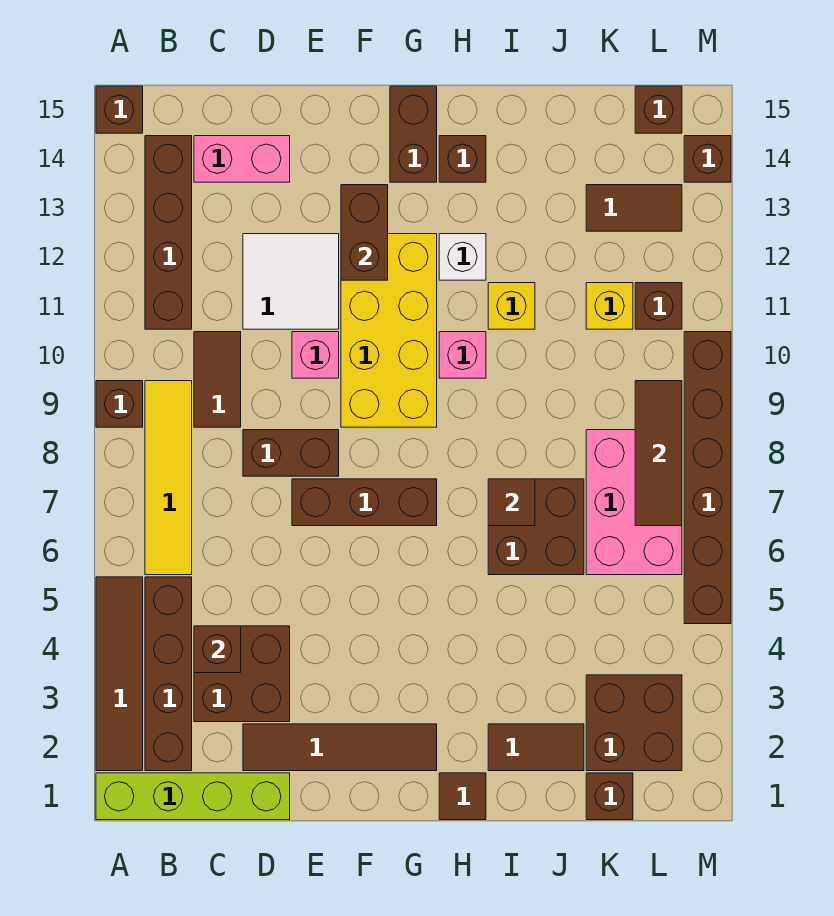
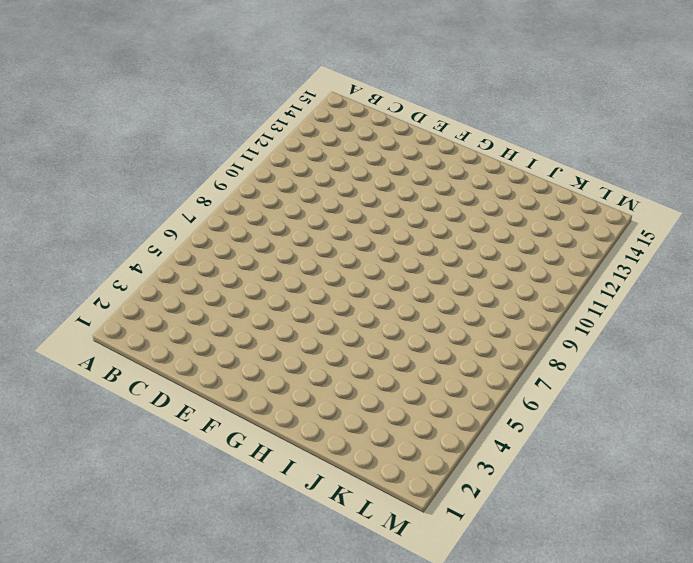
none -> lime 1x4 brick [96,773,290,820]
none -> brown 1x4 tile [96,577,143,771]
none -> brown 1x1 brick [96,381,143,427]
none -> brown 1x1 brick [96,86,143,133]

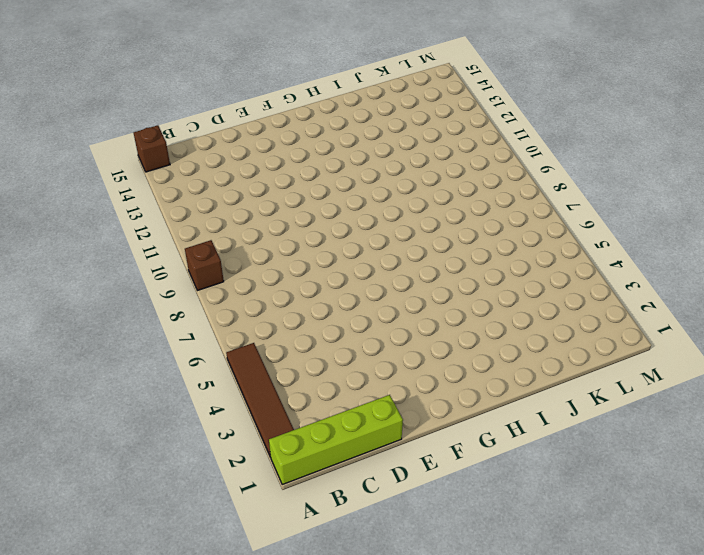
none -> brown 1x4 brick [145,577,192,771]
none -> yellow 1x4 tile [145,381,192,575]
none -> brown 1x4 brick [145,136,192,329]
none -> brown 2x2 brick [194,626,290,722]

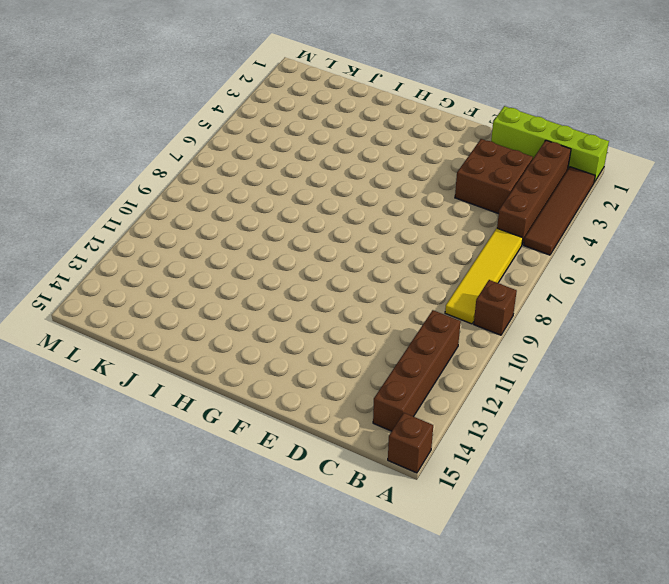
none -> brown 1x2 tile [194,332,241,427]
none -> pink 1x2 brick [194,136,290,182]
none -> brown 1x4 tile [243,724,437,771]
none -> brown 1x2 brick [243,430,339,476]

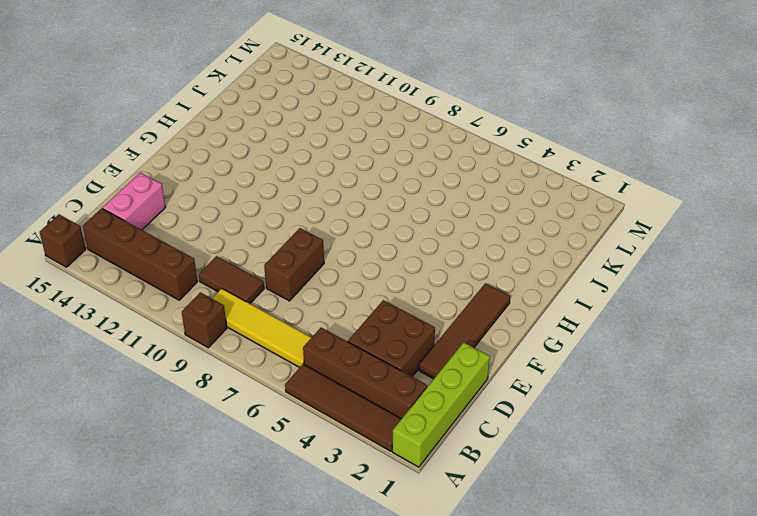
none -> white 2x2 tile [243,234,339,329]
none -> brown 1x3 brick [292,479,437,526]
none -> pink 1x1 brick [292,332,339,378]
none -> yellow 2x4 brick [341,234,437,427]

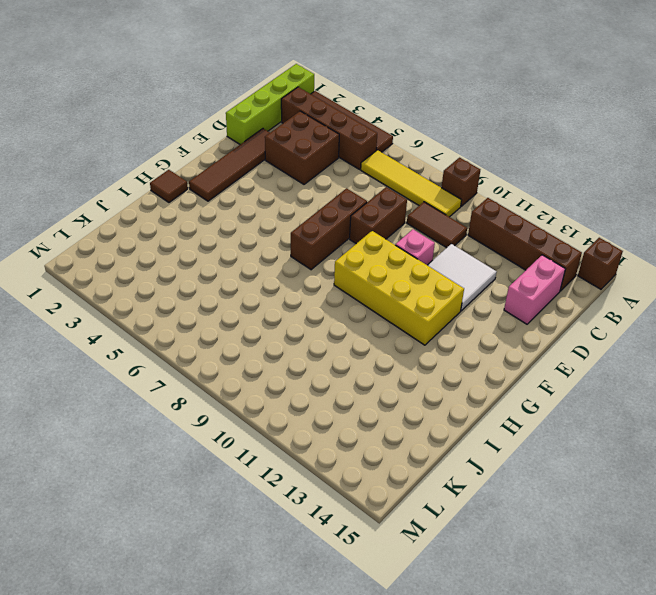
none -> brown 1x2 brick [390,86,437,182]
none -> pink 1x1 brick [439,332,486,378]
none -> white 1x1 brick [439,234,486,280]
none -> brown 1x1 brick [439,136,486,182]

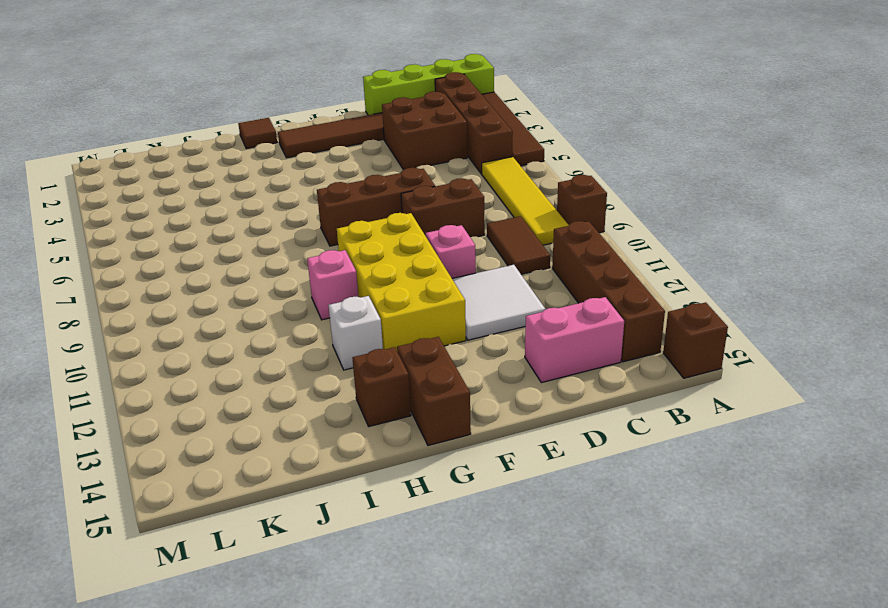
none -> brown 1x2 tile [488,724,584,771]
none -> brown 2x2 brick [488,479,584,575]
none -> yellow 1x1 brick [488,283,535,329]
none -> brown 1x1 brick [586,773,633,820]

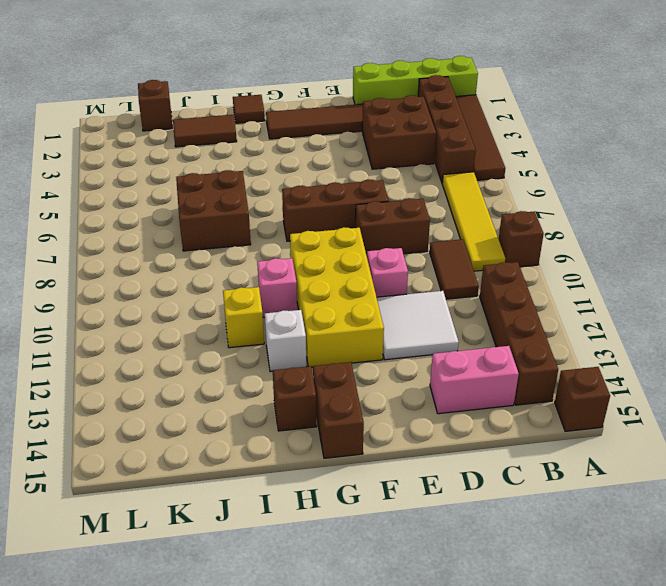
none -> brown 2x2 brick [586,675,682,771]
none -> pink 2x3 brick [586,430,682,575]
none -> yellow 1x1 brick [586,283,633,329]
none -> brown 1x2 tile [586,185,682,231]

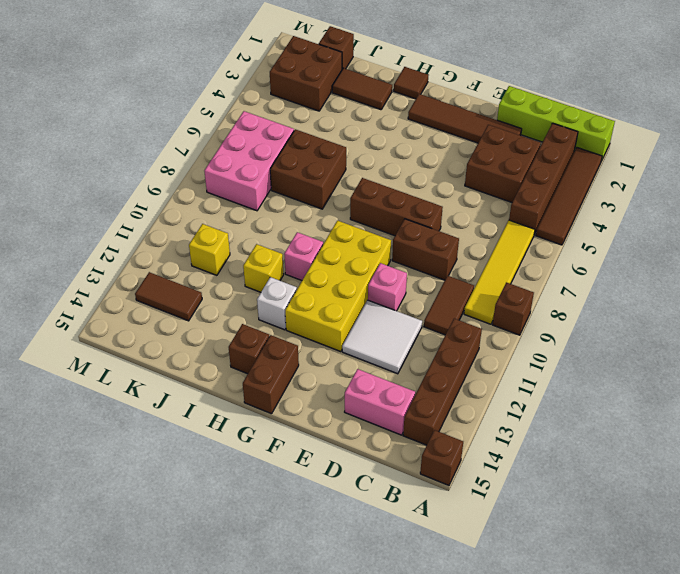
none -> brown 1x1 brick [635,283,682,329]
none -> brown 1x1 brick [635,86,682,133]
none -> brown 1x6 brick [684,332,731,624]
none -> brown 1x1 brick [684,136,731,182]

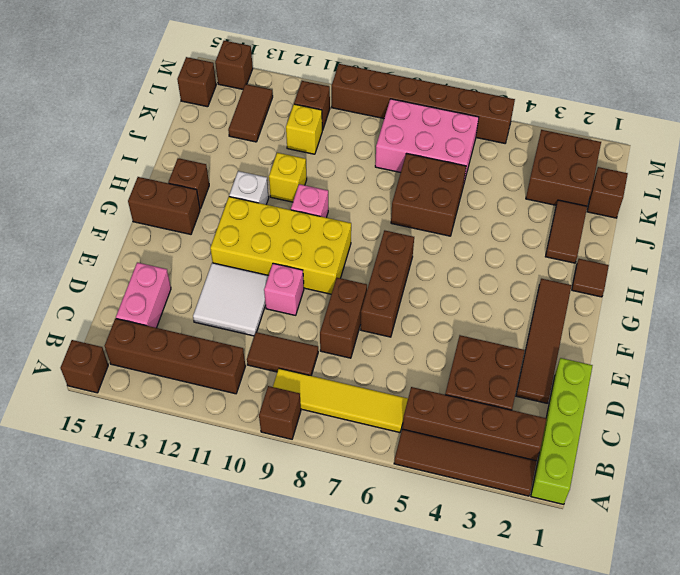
none -> brown 1x1 brick [194,626,241,673]
none -> brown 1x2 brick [341,185,388,280]
none -> brown 1x1 tile [488,479,535,526]
none -> brown 1x3 tile [635,381,682,526]

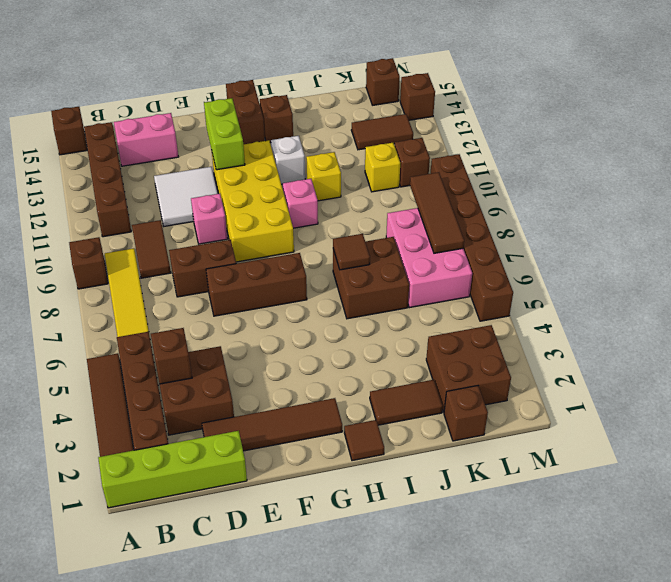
lime 1x2 brick [204,98,245,170] -> brown 1x2 brick [341,185,388,280]

